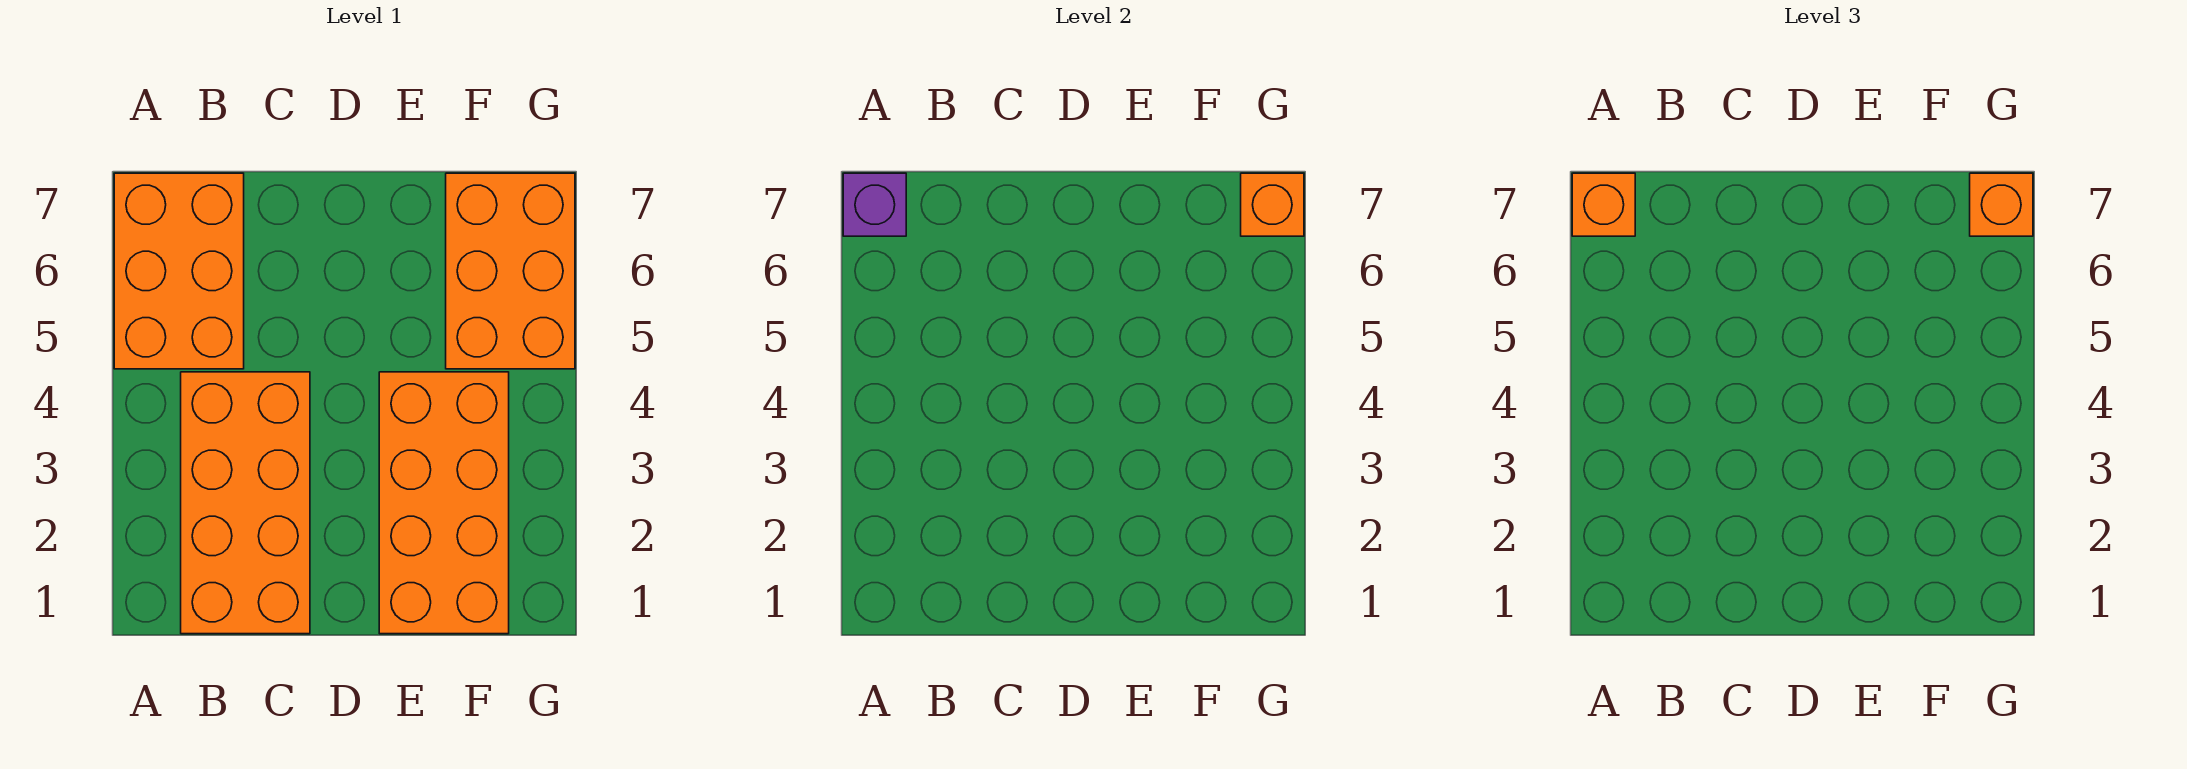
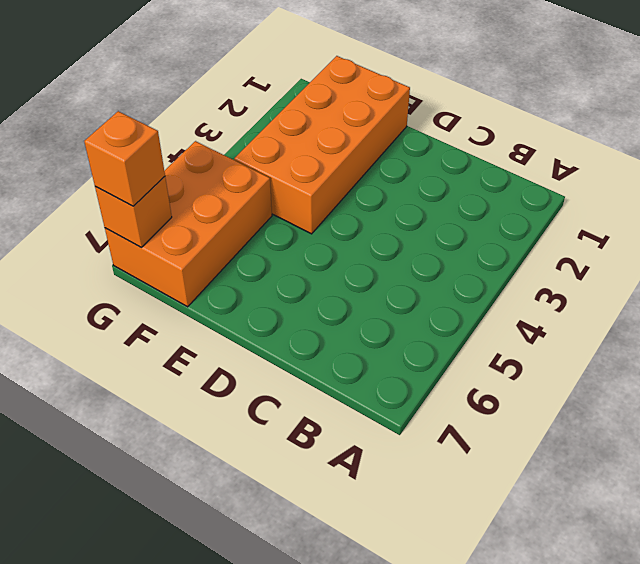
none -> orange 2x3 brick [114,173,244,369]
none -> orange 2x4 brick [181,372,310,634]

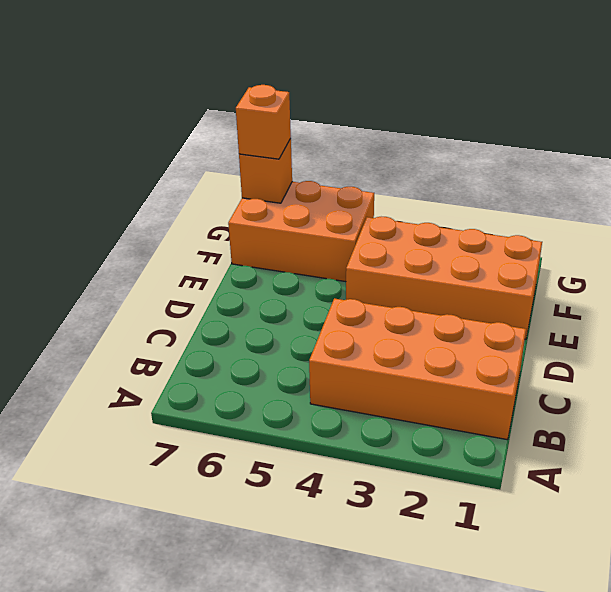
none -> orange 2x3 brick [114,173,244,369]
none -> purple 1x1 brick [843,173,906,236]

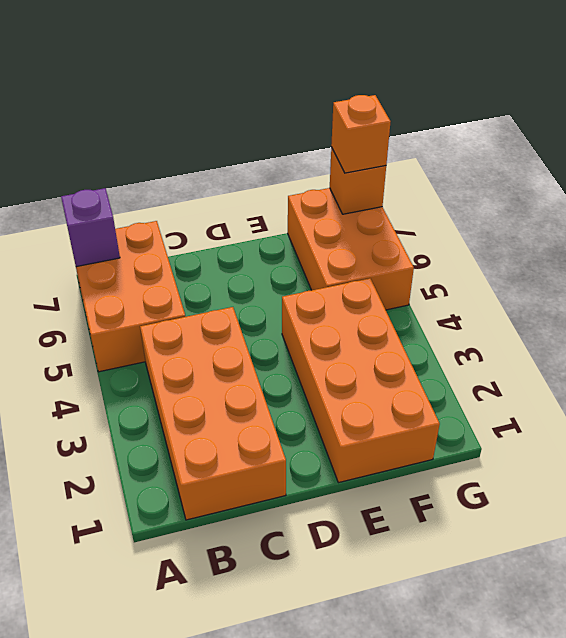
none -> orange 1x1 brick [1572,173,1635,236]

